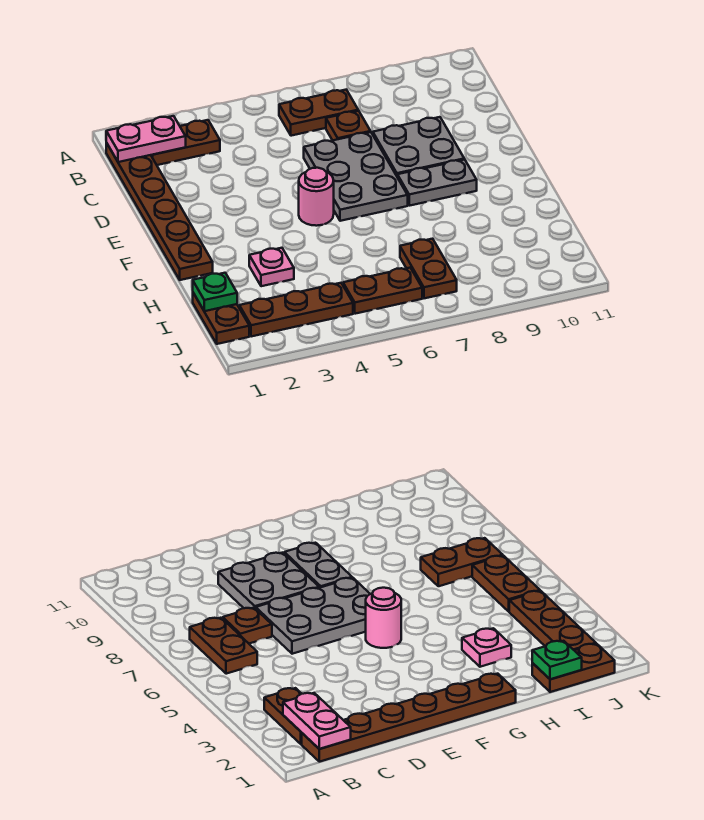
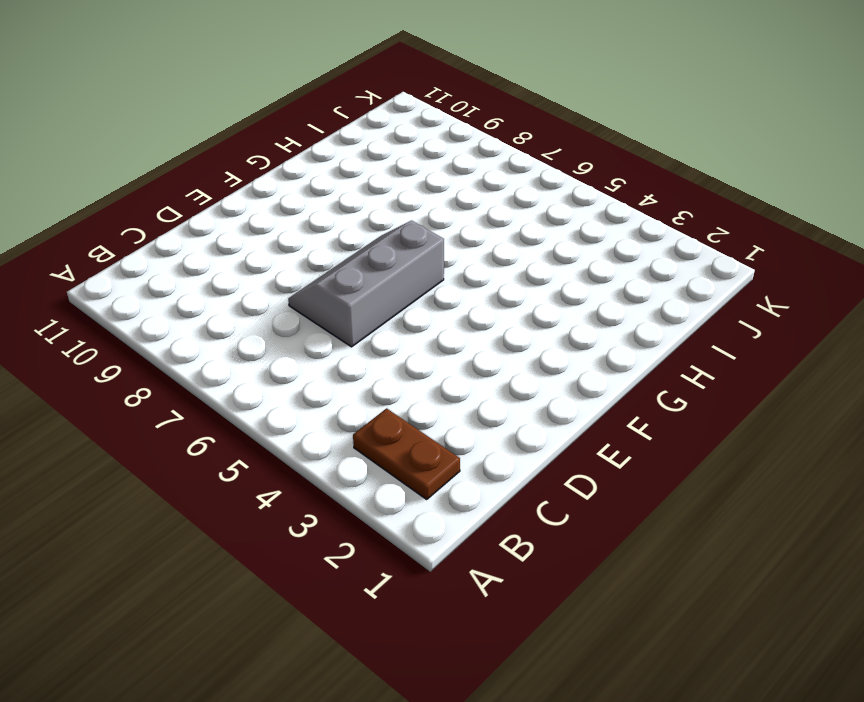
grey 2x3 slope [288,220,444,347] -> grey 2x3 plate [304,132,408,221]
none -> brown 1x6 plate [106,143,213,280]
none -> brown 1x2 plate [279,90,358,136]
none -> brown 1x1 plate [326,111,371,140]

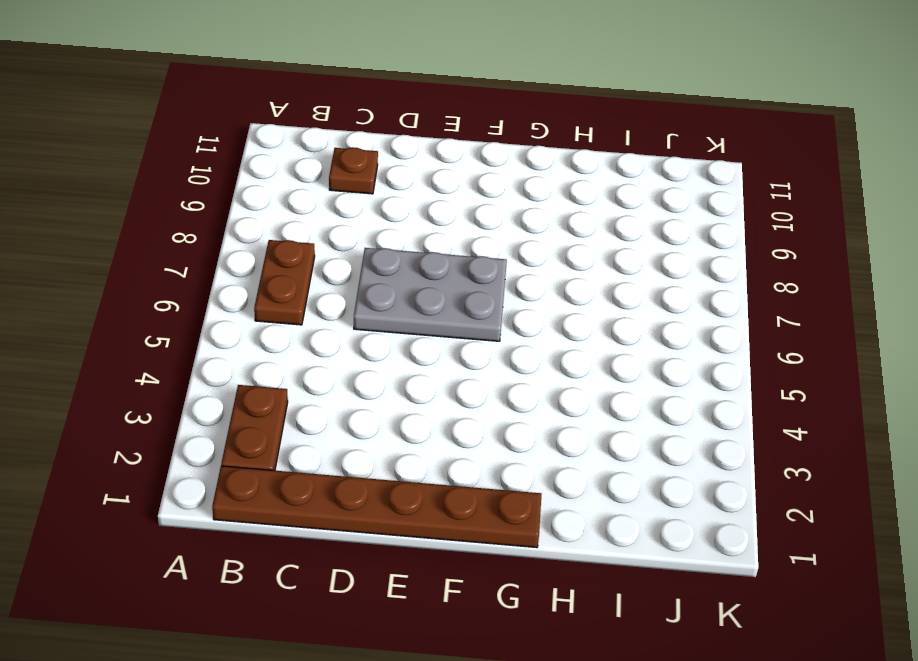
brown 1x1 plate [329,147,378,194] -> brown 1x1 plate moved to [326,111,371,140]
none -> grey 2x2 plate [373,117,464,176]
none -> pink 1x1 round brick [299,168,334,226]
none -> grey 1x2 plate [397,159,477,206]

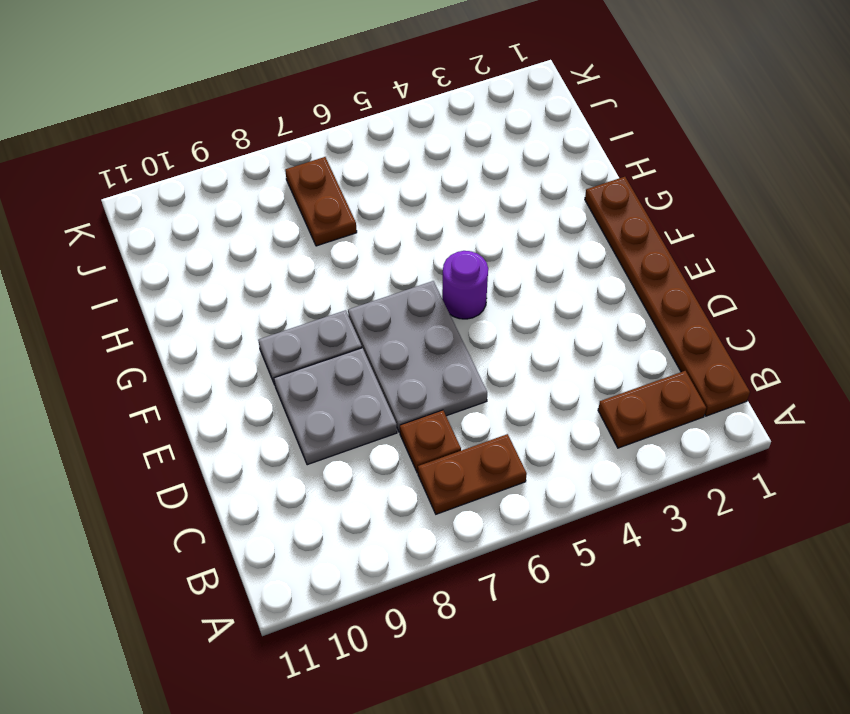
purple 1x1 round brick [442,251,488,319] -> pink 1x1 round brick [299,168,334,226]
none -> pink 1x1 plate [249,248,294,286]
none -> brown 1x2 plate [193,293,249,344]
none -> brown 1x3 plate [239,283,353,337]

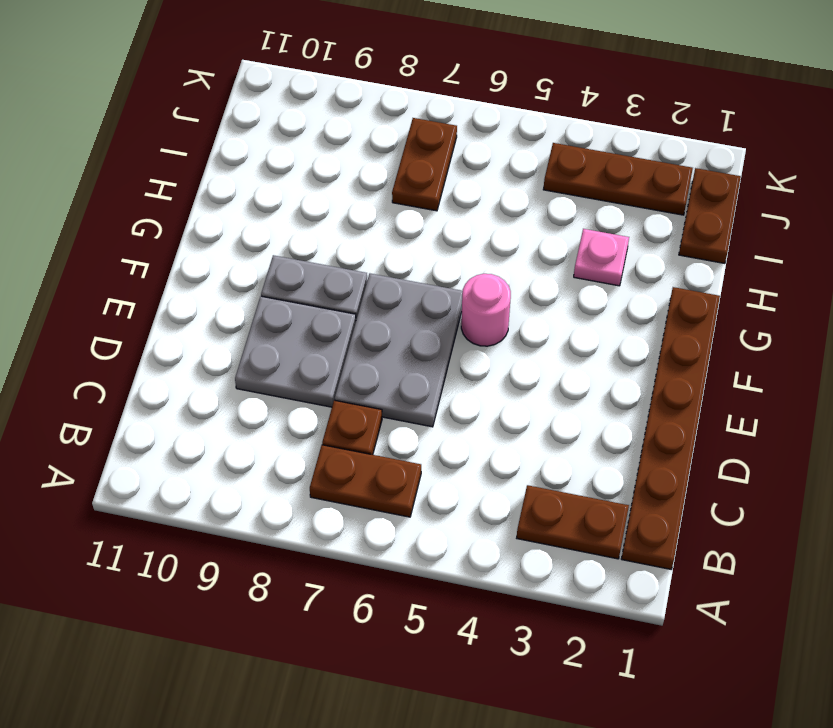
none -> brown 1x2 plate [343,268,422,314]
none -> pink 1x2 plate [106,116,186,162]
none -> green 1x1 plate [193,273,237,311]

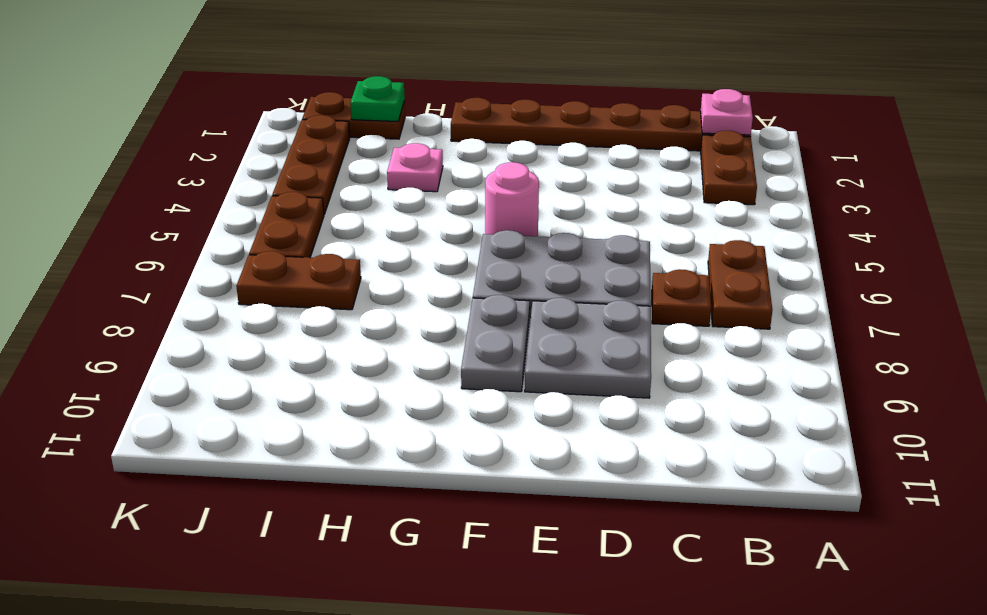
pink 1x1 plate [701,89,753,135] -> pink 1x2 plate [106,116,186,162]

